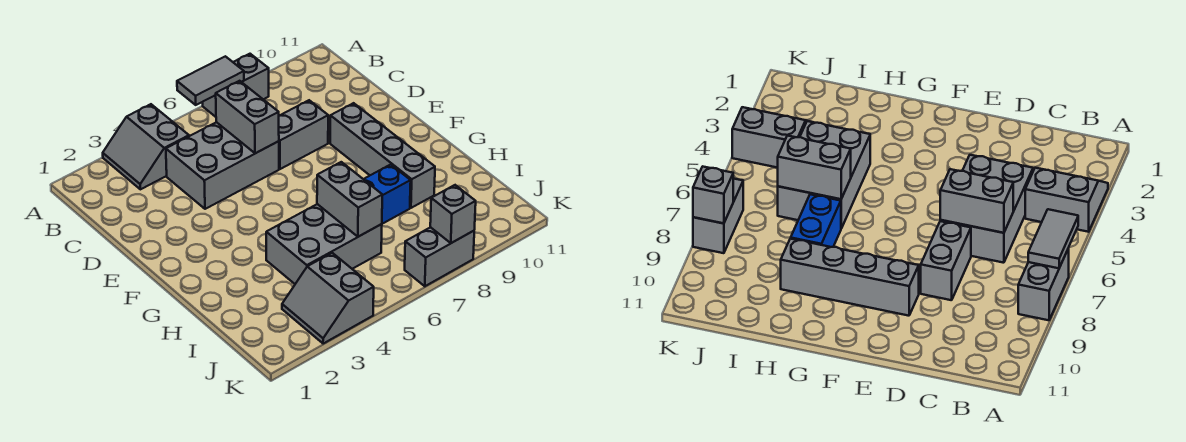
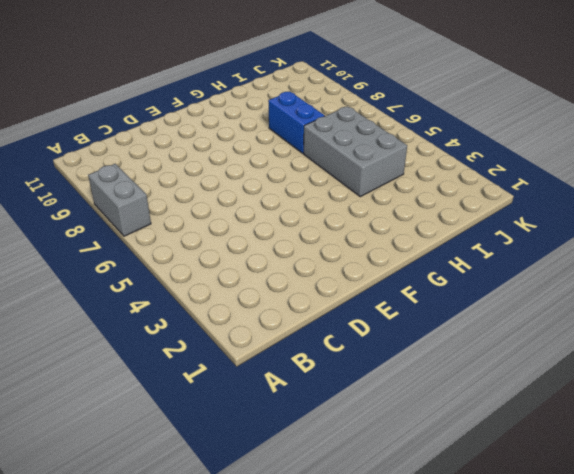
none -> grey 2x2 slope [103,104,189,189]
none -> grey 2x3 brick [166,122,279,209]
none -> grey 1x2 brick [279,100,328,169]

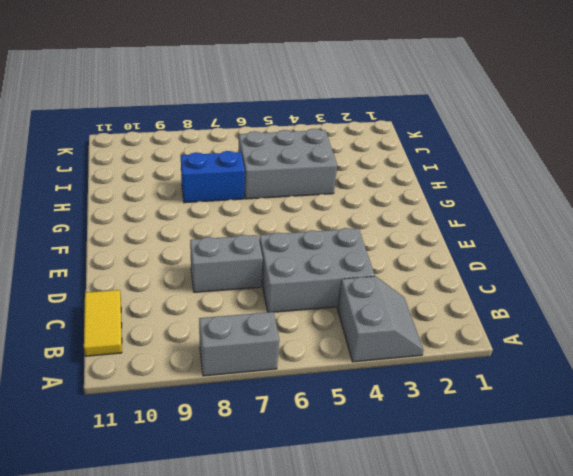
yellow 1x2 tile [84,290,122,356] -> none
none -> grey 1x4 brick [330,103,435,208]
none -> grey 2x2 slope [282,253,374,344]
none -> grey 1x2 brick [405,227,474,286]

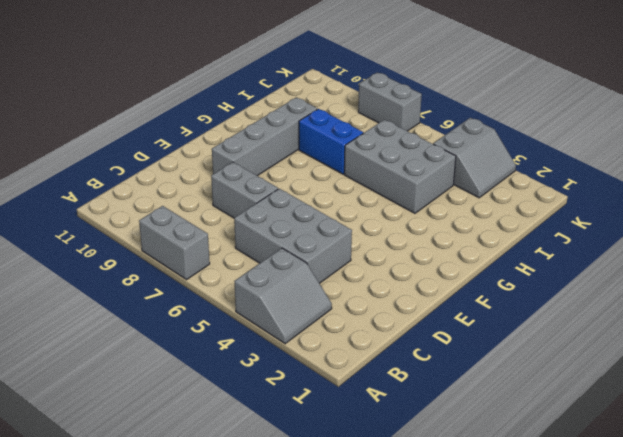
none -> grey 1x2 tile [177,56,244,105]
none -> grey 1x2 brick [216,81,279,153]
none -> grey 1x2 brick [317,162,382,237]

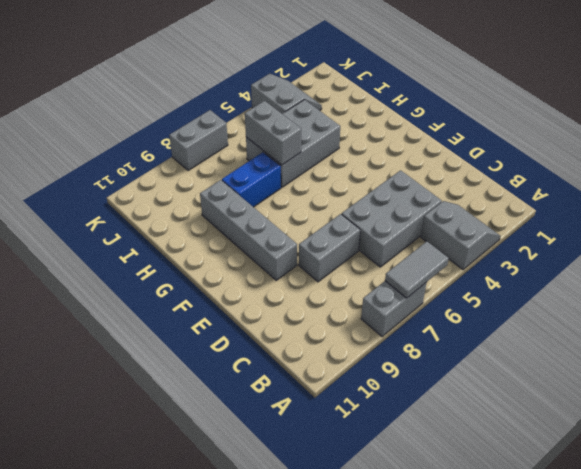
none -> grey 1x2 brick [216,81,279,153]
none -> grey 1x1 brick [430,185,476,243]

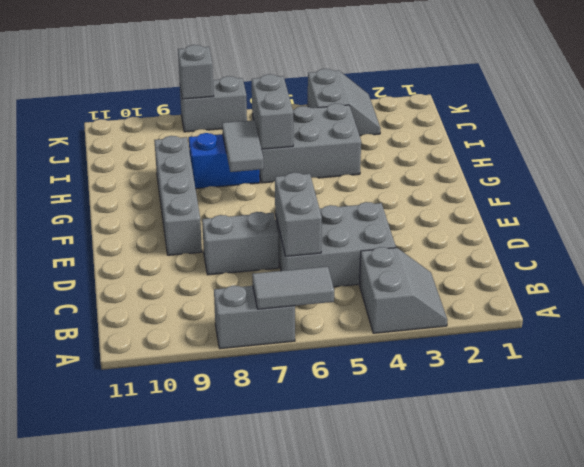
grey 1x2 tile [222,120,264,172] -> none

